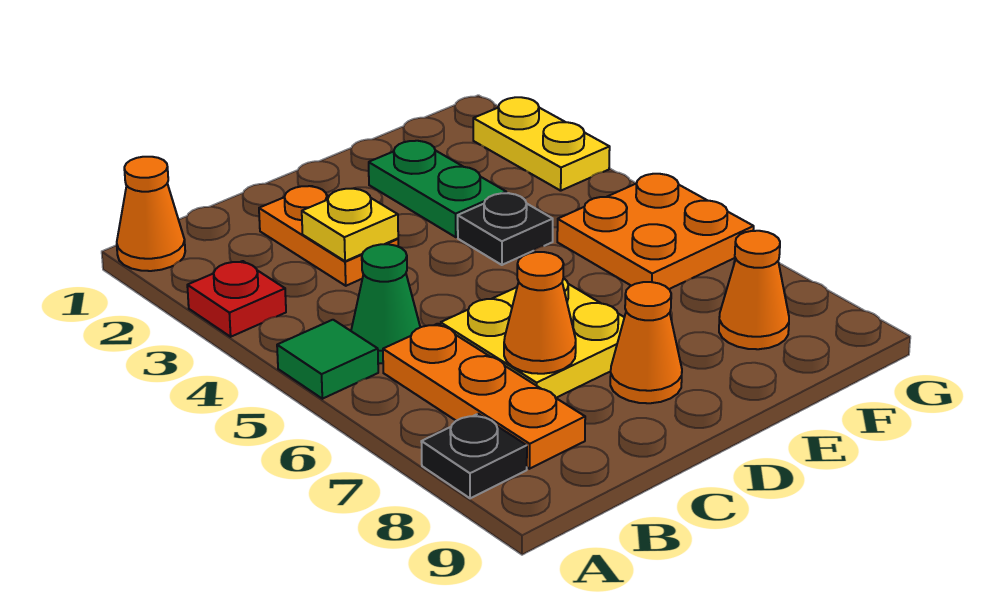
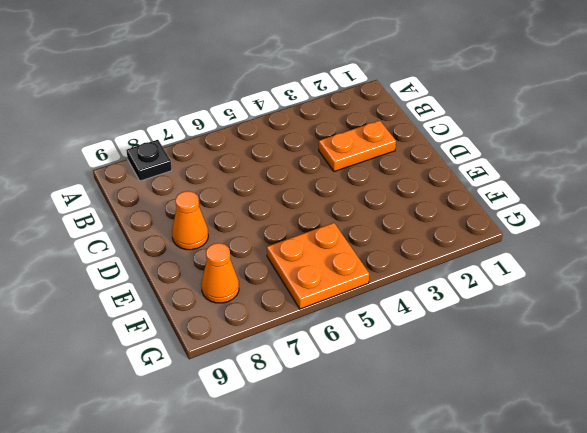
none -> orange 1x1 cone [117,157,185,271]
none -> red 1x1 plate [187,261,286,337]
none -> green 1x1 tile [277,320,378,399]

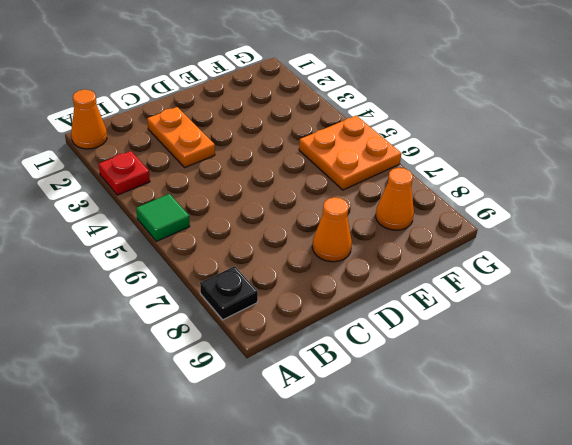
none -> green 1x1 cone [351,244,420,363]
none -> orange 1x3 plate [383,324,585,469]
none -> yellow 2x2 plate [441,278,624,398]

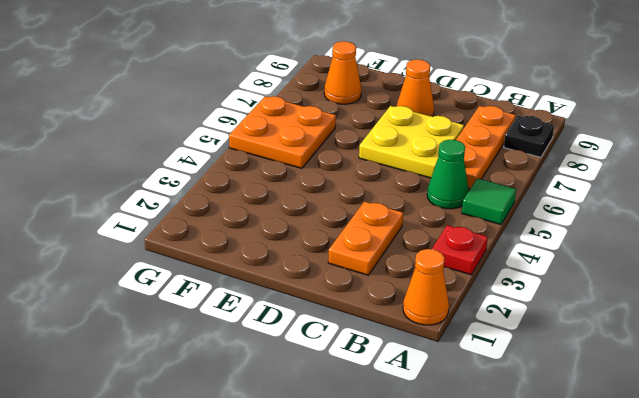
none -> green 1x2 plate [369,141,506,237]
none -> black 1x1 plate [458,193,553,265]
none -> yellow 1x2 plate [473,97,610,191]

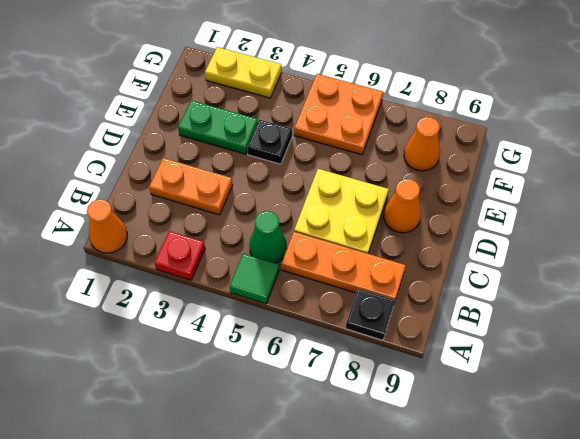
none -> yellow 1x1 plate [302,189,398,261]
none -> orange 1x1 cone [504,252,576,374]

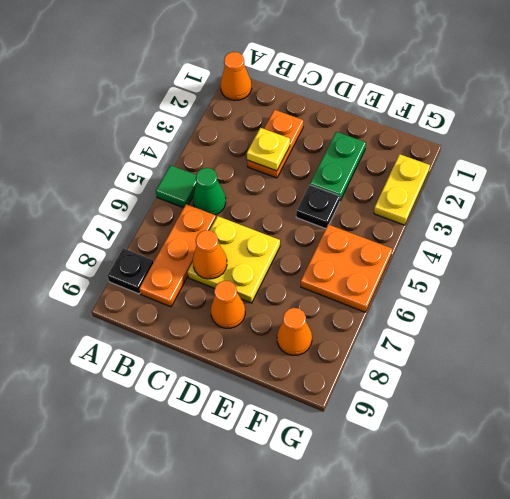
none -> red 1x1 plate [187,261,286,337]

